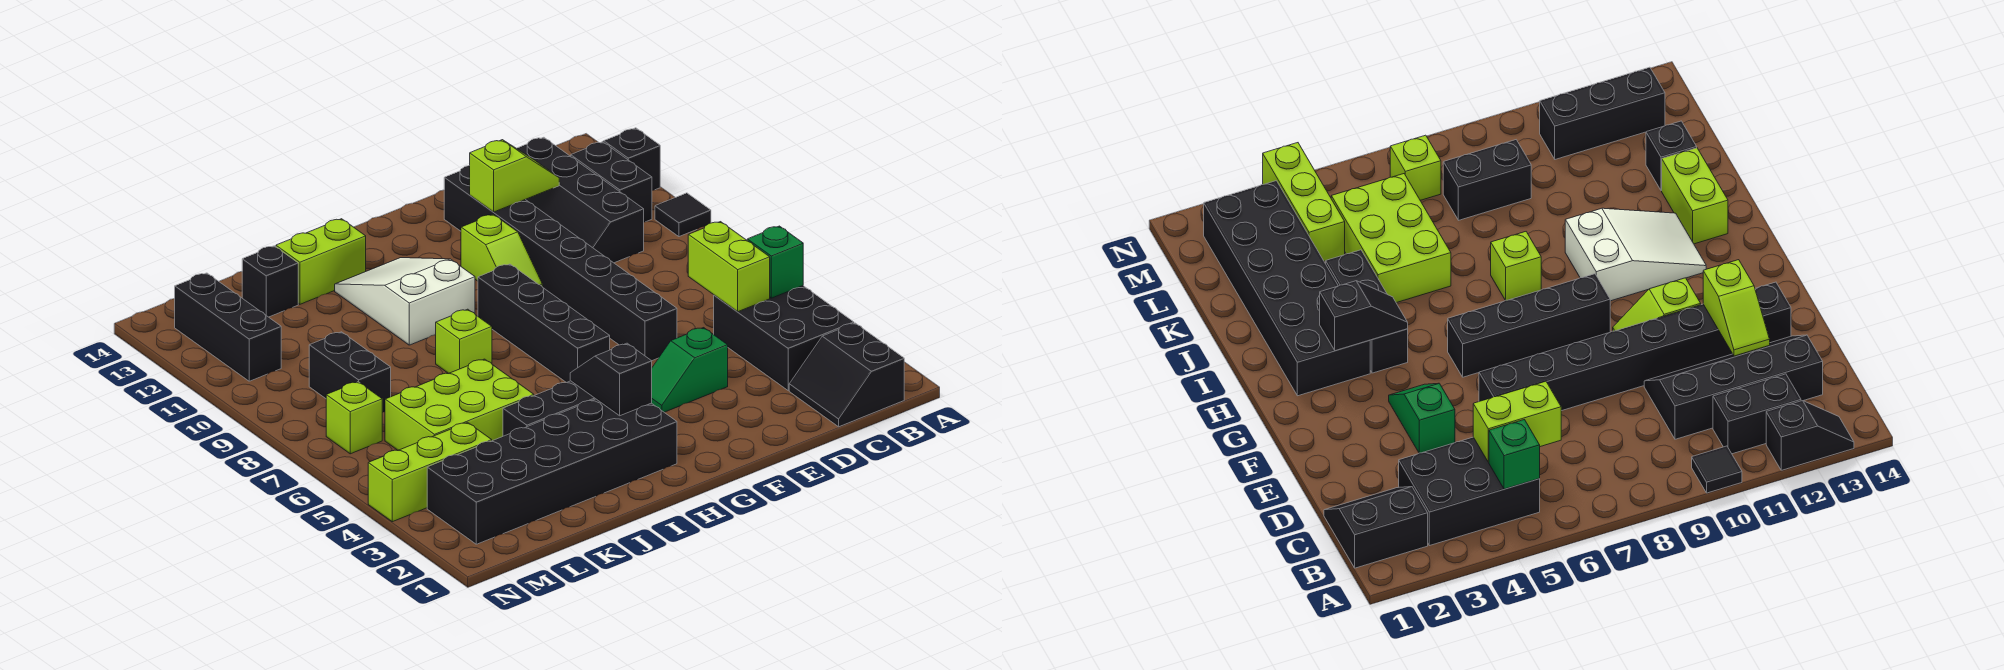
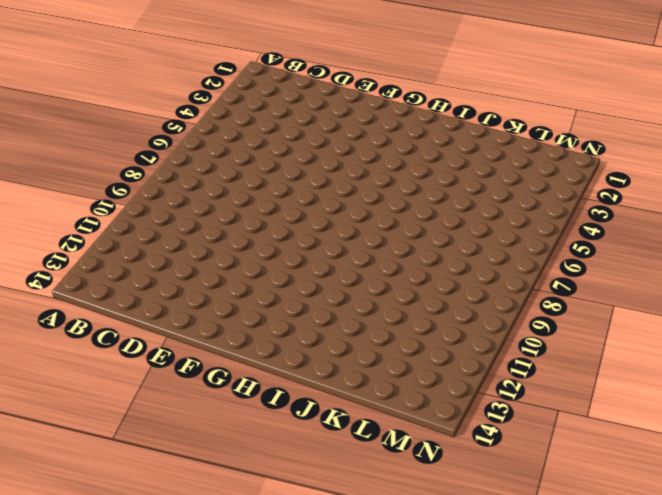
none -> black 1x1 tile [655,193,711,237]
none -> black 1x2 slope [603,128,660,191]
none -> black 2x2 slope [789,323,904,427]

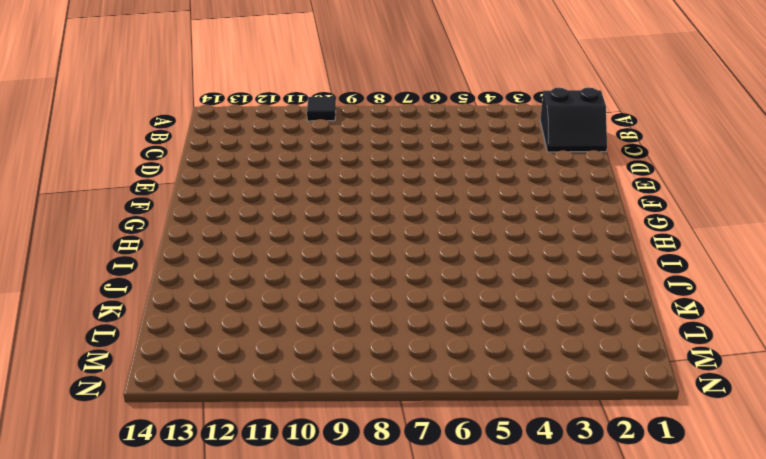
none -> black 1x2 slope [603,128,660,191]
none -> black 2x3 brick [714,286,854,390]
none -> black 1x2 brick [571,142,652,222]

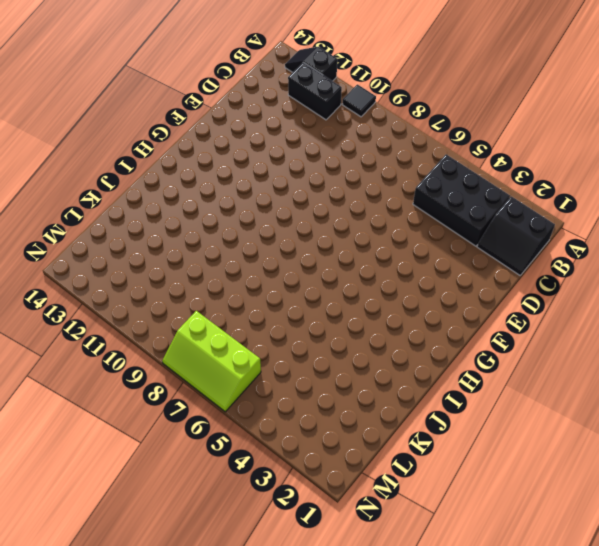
lime 2x3 slope [162,311,261,412] -> lime 1x1 brick [326,382,382,454]
none -> black 2x4 slope [517,137,644,263]
none -> green 1x2 slope [652,328,728,412]
none -> black 1x8 brick [444,165,677,361]

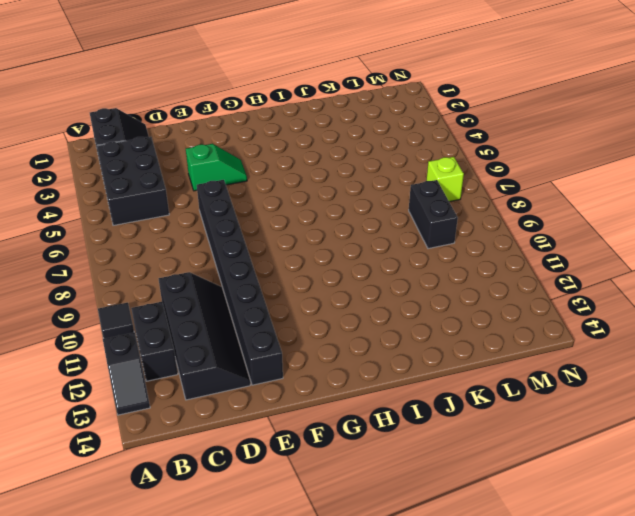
none -> lime 1x2 slope [461,214,542,286]
none -> black 1x4 brick [478,264,610,383]
none -> black 2x6 brick [427,399,677,544]

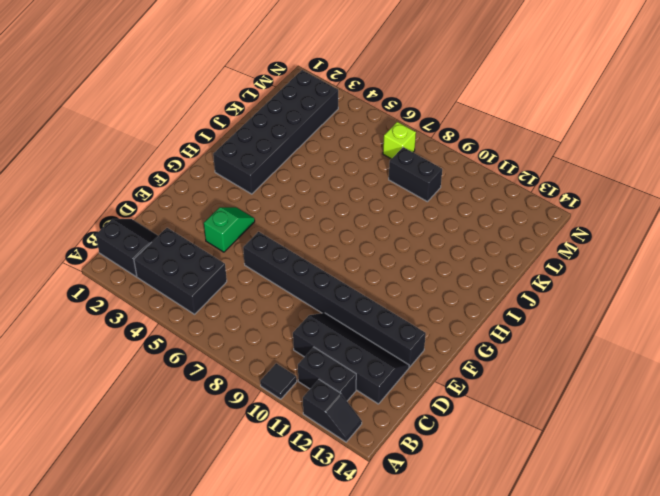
none -> lime 1x2 slope [461,214,542,286]
none -> black 1x4 brick [478,264,610,383]
none -> black 1x3 brick [503,381,595,436]

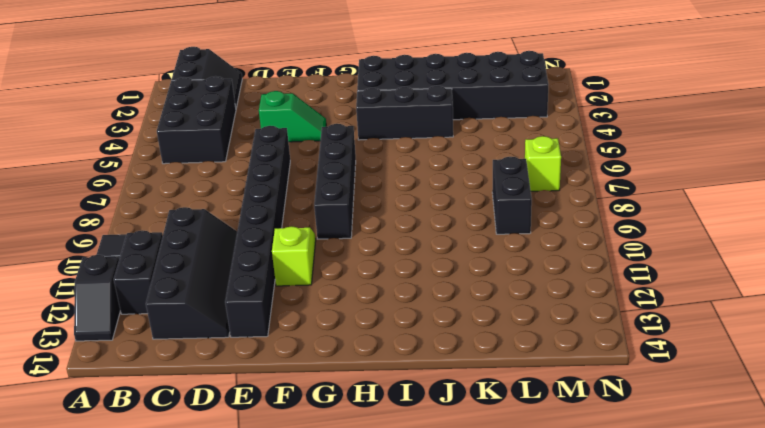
none -> white 2x3 slope [335,258,475,345]
none -> lime 1x1 brick [436,309,492,373]
none -> lime 1x2 brick [276,219,366,304]

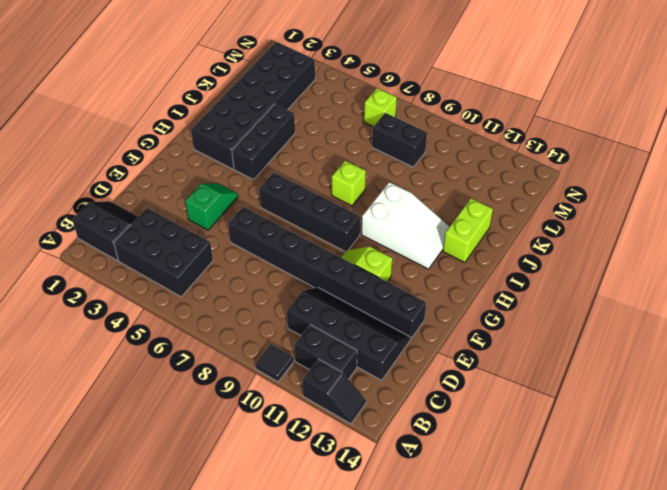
none -> lime 2x3 brick [385,359,534,450]
none -> black 1x1 brick [242,246,298,317]
none -> lime 1x3 brick [368,422,492,522]

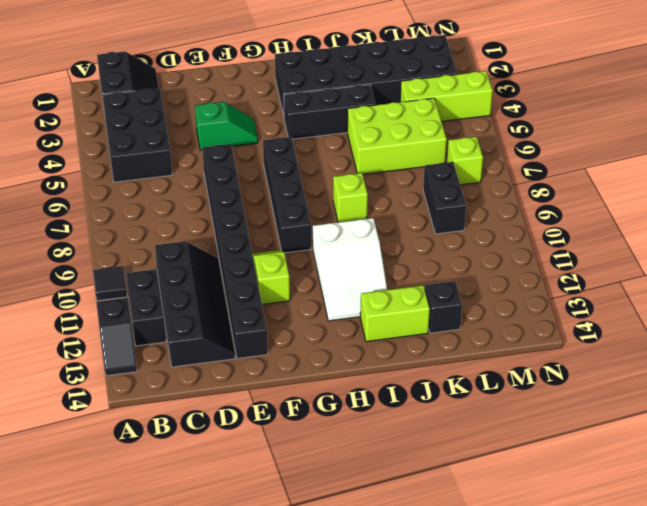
none -> black 1x3 brick [175,273,281,381]
none -> green 1x1 brick [747,226,803,298]
none -> lime 1x2 brick [688,222,770,312]

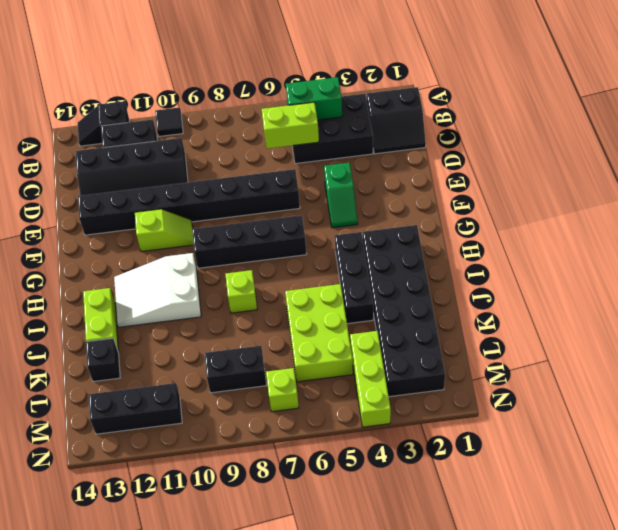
green 1x2 brick [286,77,342,120] -> green 1x1 brick [747,226,803,298]
none -> lime 1x2 slope [470,140,559,212]
none -> black 1x2 slope [570,343,652,416]

